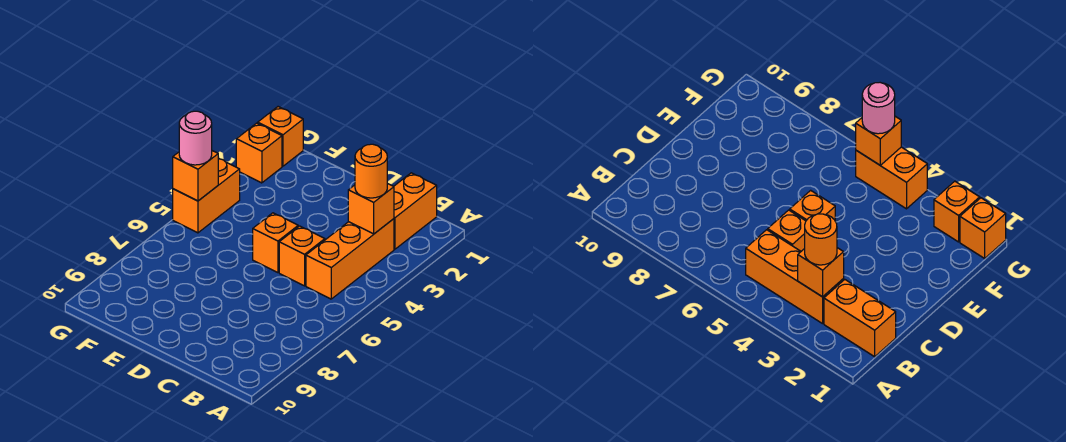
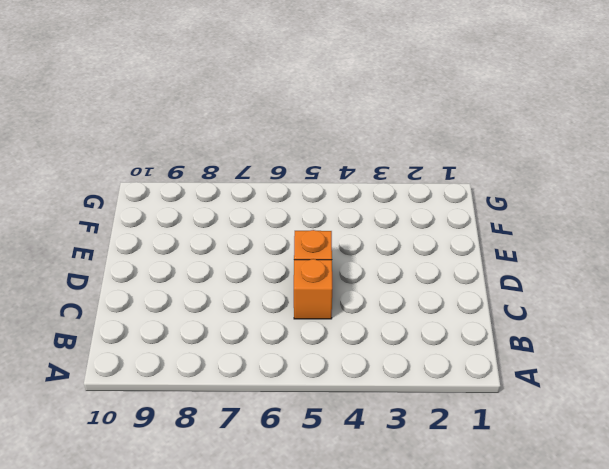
none -> orange 1x2 brick [394,173,437,249]
none -> orange 1x3 brick [306,219,394,299]

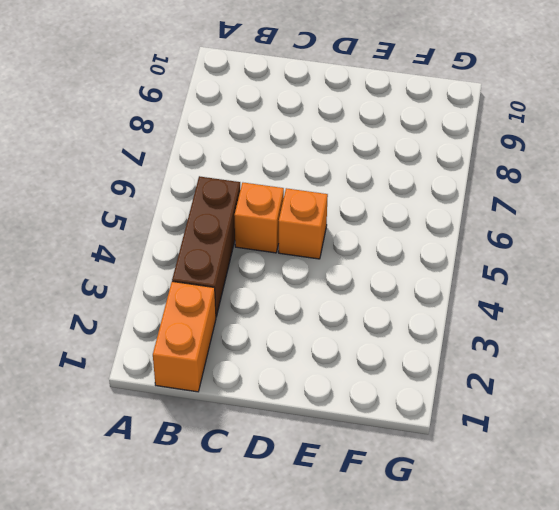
brown 1x3 brick [172,176,240,317] -> orange 1x3 brick [306,219,394,299]
none -> orange 1x1 brick [258,107,303,166]
none -> orange 1x1 brick [236,123,282,183]

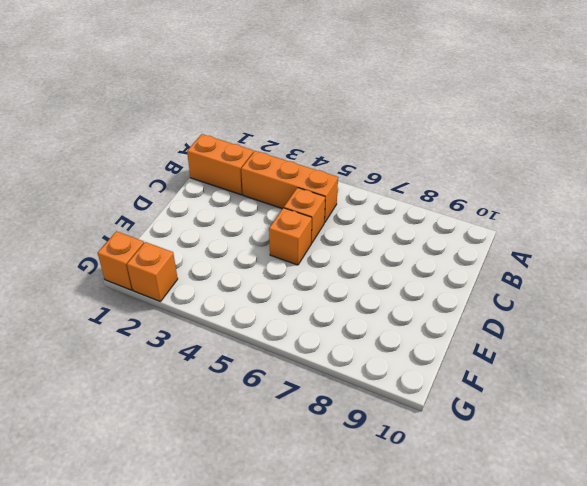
none -> orange 1x2 brick [173,159,240,233]
none -> orange 1x1 brick [348,183,394,234]

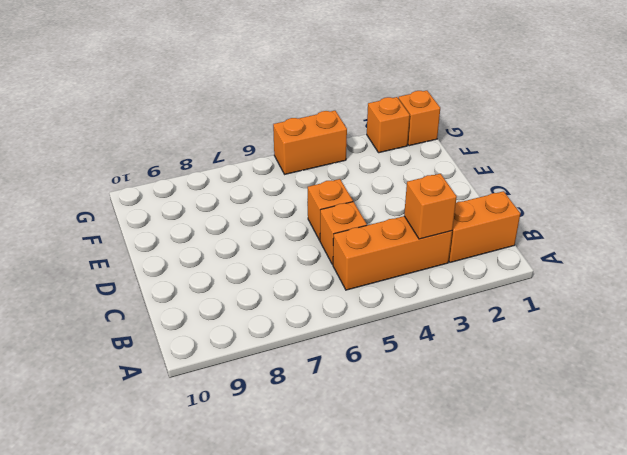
none -> orange 1x1 brick [173,151,218,201]
none -> orange 1x1 round brick [355,144,387,198]

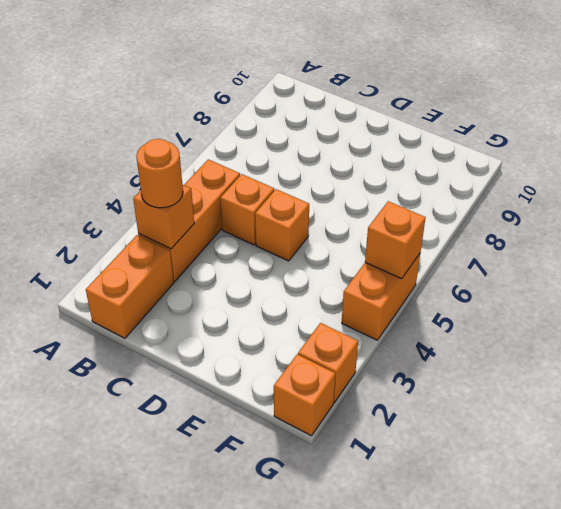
none -> pink 1x1 round brick [179,111,212,165]

